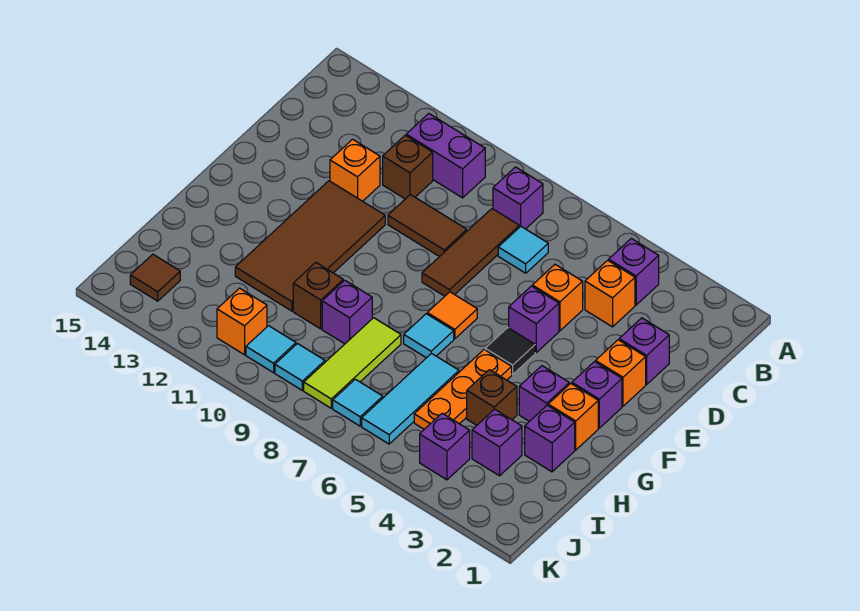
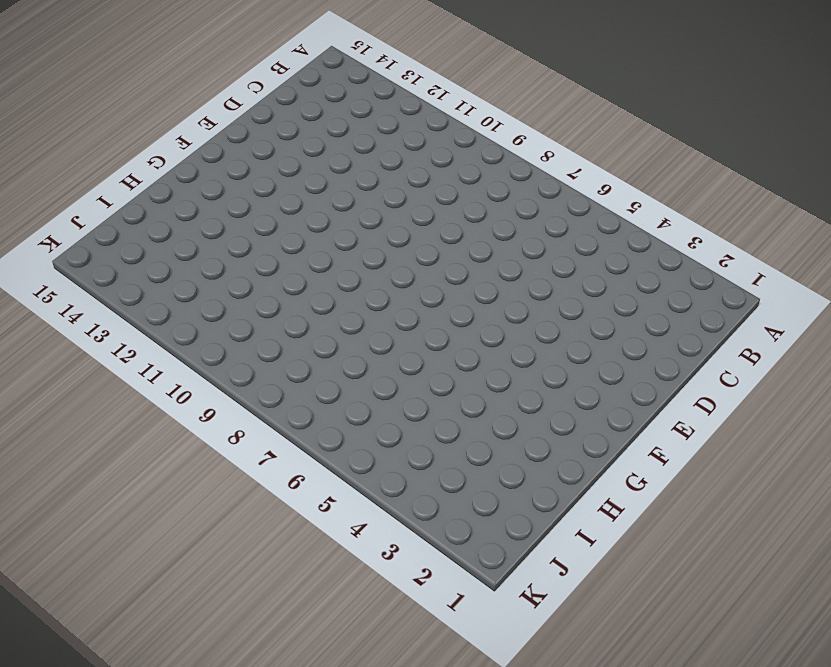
none -> purple 1x1 brick [609,239,659,305]
none -> purple 1x1 brick [493,167,543,229]
none -> purple 1x2 brick [406,114,485,198]
none -> orange 1x1 brick [585,260,635,327]

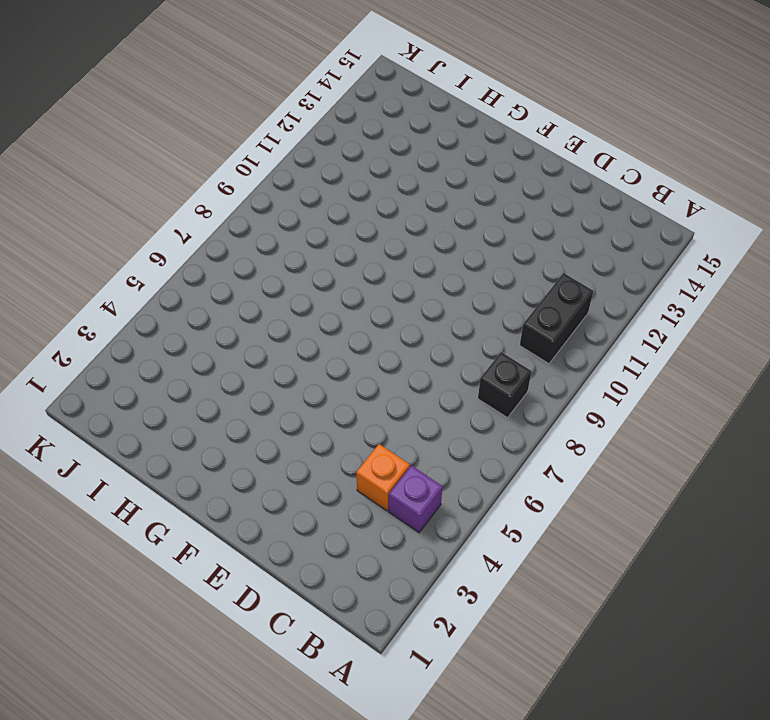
black 1x1 brick [478,352,531,418] -> purple 1x1 brick [493,167,543,229]
black 1x2 brick [520,273,593,364] -> purple 1x2 brick [406,114,485,198]
none -> cyan 1x1 tile [498,226,548,273]
none -> brown 1x3 tile [422,209,519,296]
none -> brown 1x1 brick [383,135,433,199]
none -> purple 1x1 brick [619,318,669,384]

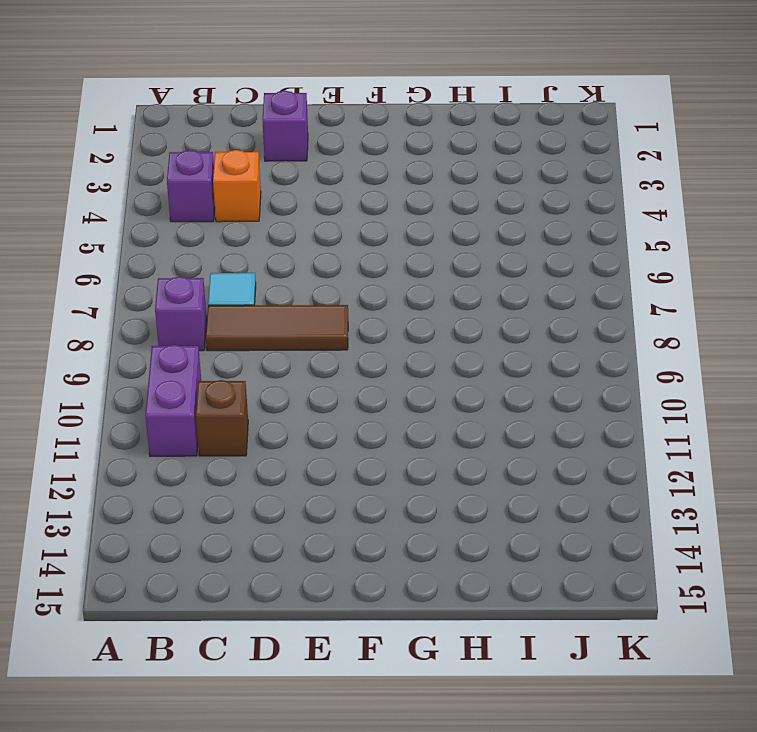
none -> orange 1x1 brick [532,265,583,331]
none -> brown 1x2 tile [388,195,467,257]
none -> orange 1x1 brick [330,139,380,201]
none -> orange 1x1 brick [596,340,646,406]

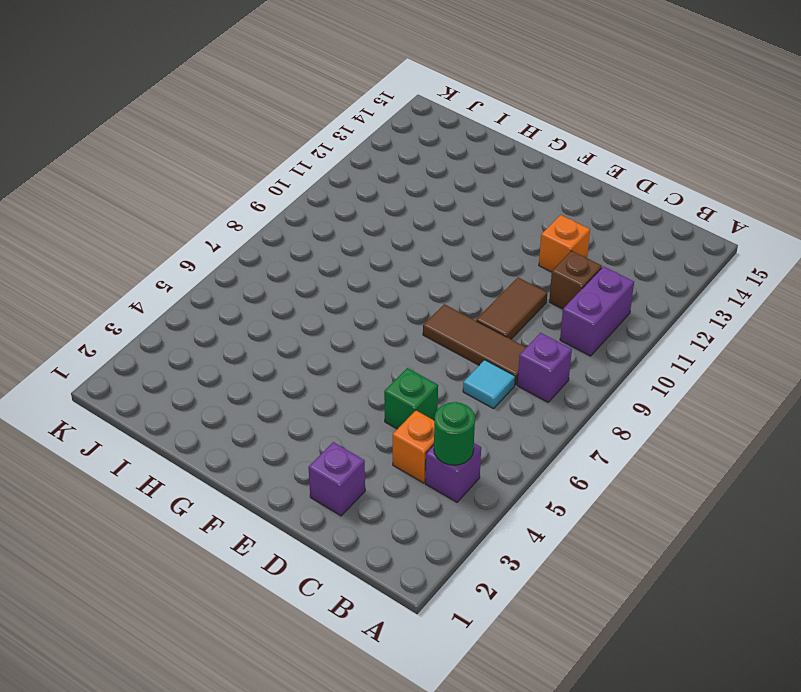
green 1x1 round brick [434,402,475,465] -> none
green 1x1 brick [384,368,438,429] -> orange 1x1 brick [532,265,583,331]
none -> orange 1x1 brick [596,340,646,406]
none -> purple 1x1 brick [509,286,559,352]
none -> brown 2x4 tile [235,181,385,311]
none -> purple 1x1 brick [572,362,622,428]

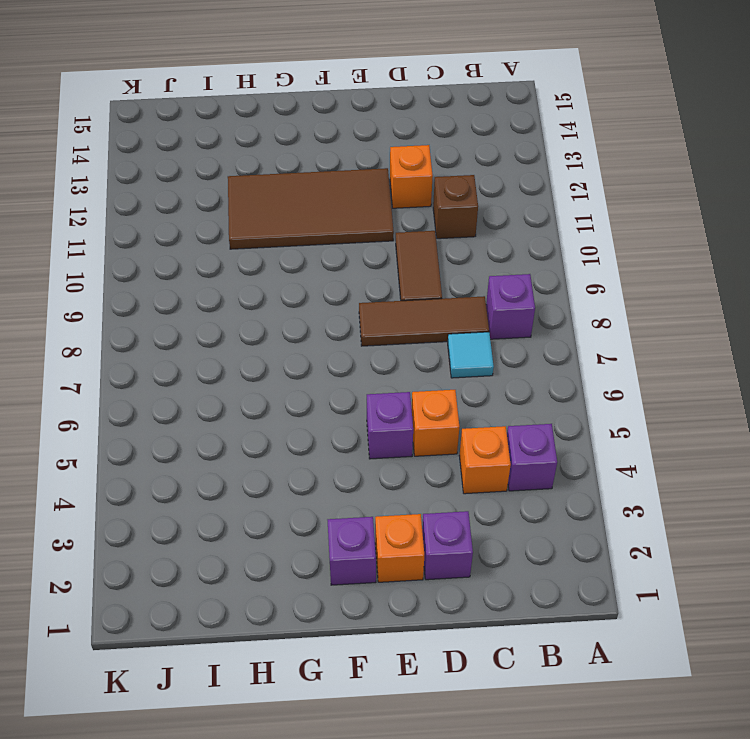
none -> purple 1x2 brick [406,114,485,198]
none -> black 1x1 tile [485,328,535,374]
none -> orange 1x1 tile [427,292,477,339]
none -> orange 1x1 brick [548,384,598,450]

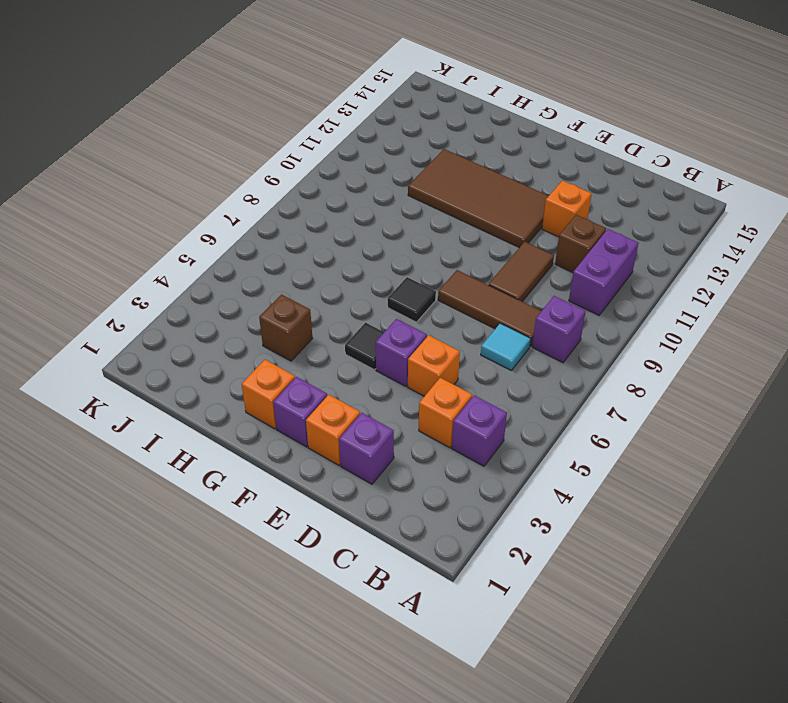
black 1x1 tile [388,277,436,322] -> orange 1x1 tile [427,292,477,339]
none -> purple 1x1 brick [519,366,569,421]
none -> orange 1x3 plate [414,350,512,429]
none -> cyan 1x1 tile [404,314,454,358]
none -> purple 1x1 brick [525,405,575,472]

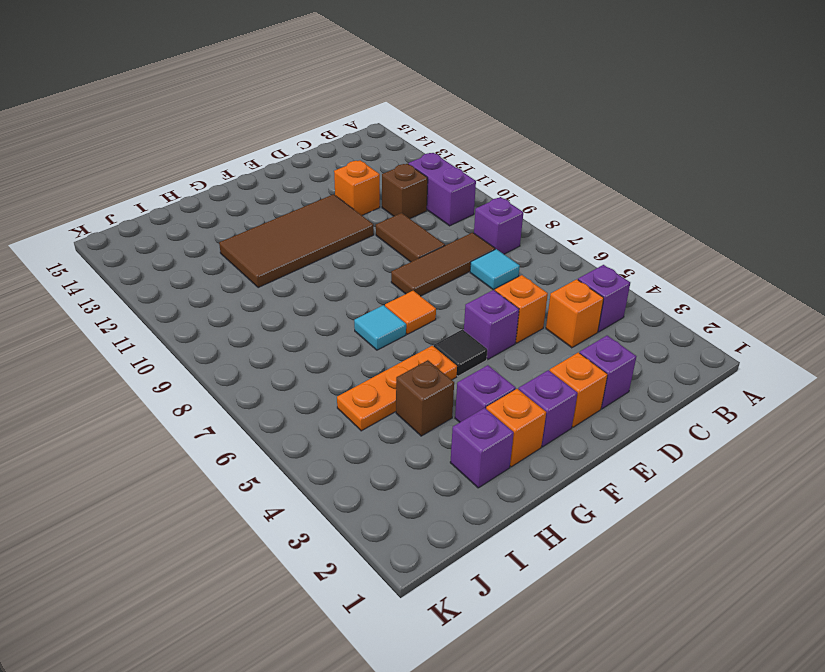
none -> cyan 1x3 tile [362,353,459,444]
none -> lime 1x3 tile [304,318,401,408]
none -> purple 1x1 brick [322,280,372,344]
none -> brown 1x1 brick [293,263,343,329]

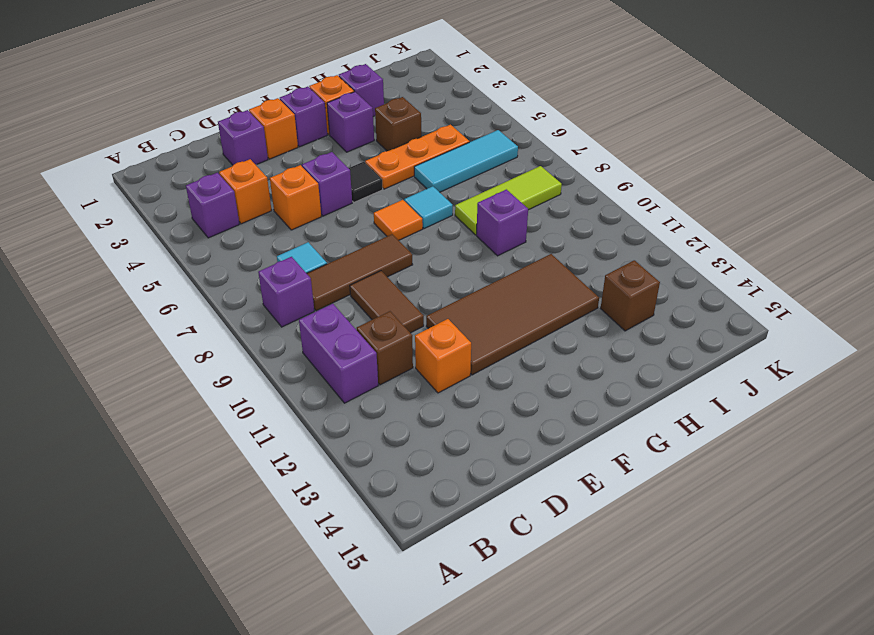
brown 1x1 brick [601,260,660,331] -> brown 1x1 brick moved to [293,263,343,329]
none -> purple 1x1 brick [472,409,522,476]
none -> purple 1x1 brick [420,413,470,480]
none -> cyan 1x1 tile [333,379,383,426]
none -> cyan 1x1 tile [275,344,325,390]

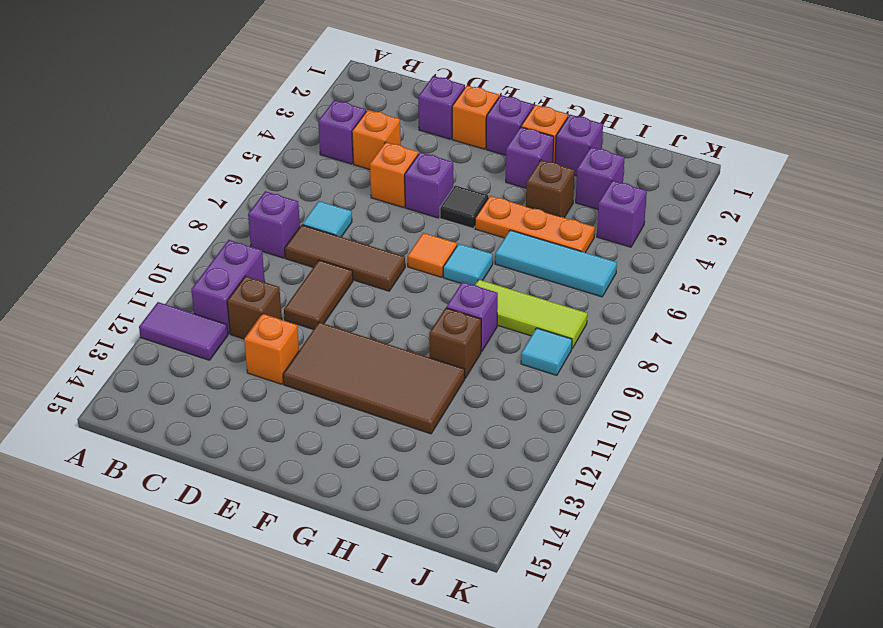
purple 1x2 tile [139,302,228,360] -> none
none -> cyan 1x1 tile [333,379,383,426]
none -> cyan 1x1 tile [246,326,296,373]
none -> orange 1x1 brick [217,288,267,355]
none -> brown 1x1 tile [130,254,180,301]

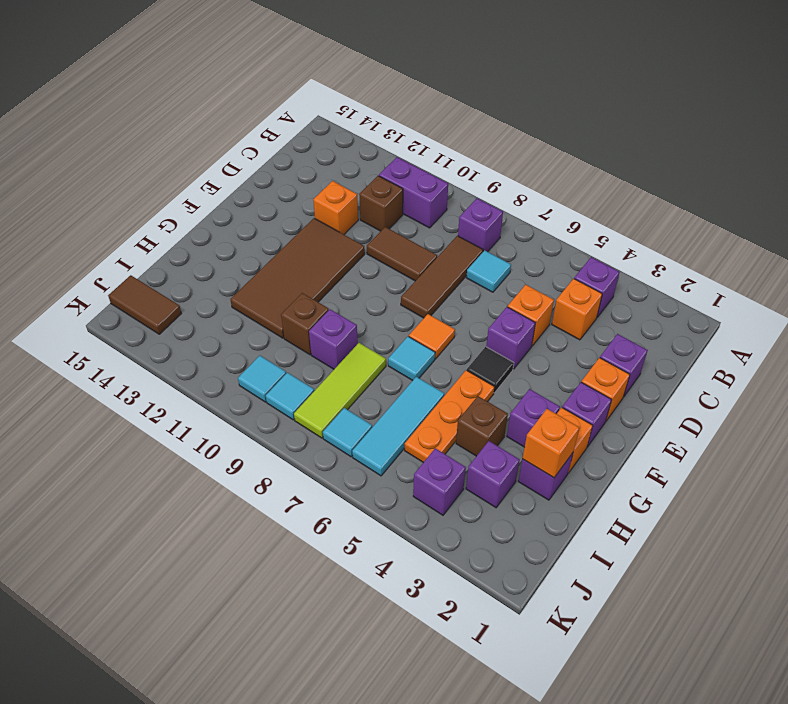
orange 1x1 brick [522,409,580,478] -> orange 1x1 brick moved to [217,288,267,355]
brown 1x2 tile [108,275,181,334] -> brown 1x1 tile [130,254,180,301]

